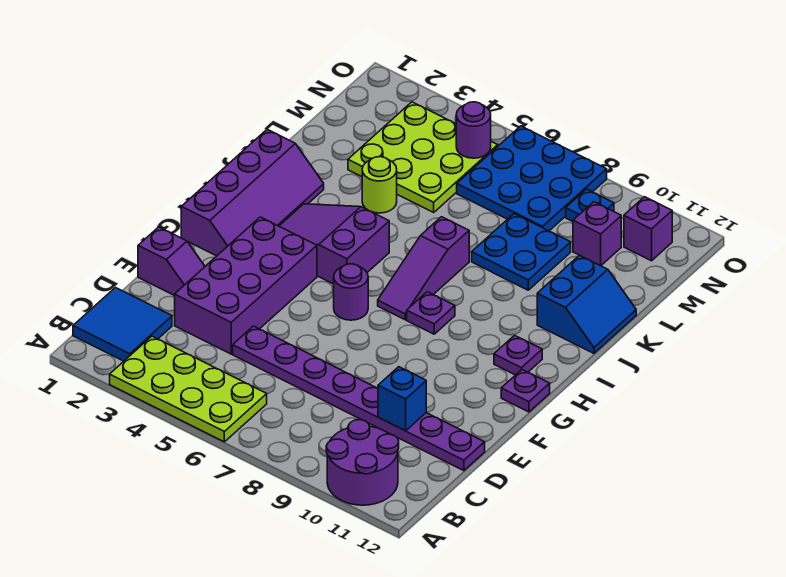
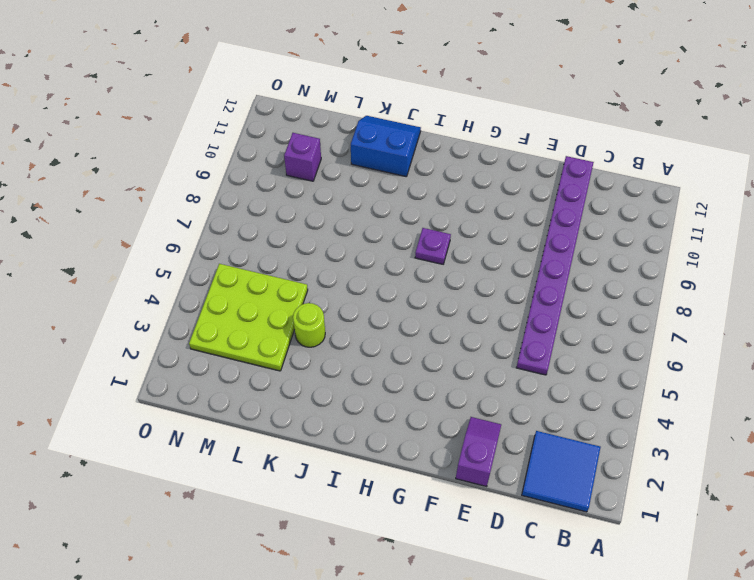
none -> lime 2x4 plate [110,336,267,442]
none -> purple 2x2 round brick [326,420,399,505]
none -> purple 2x4 brick [175,217,317,354]

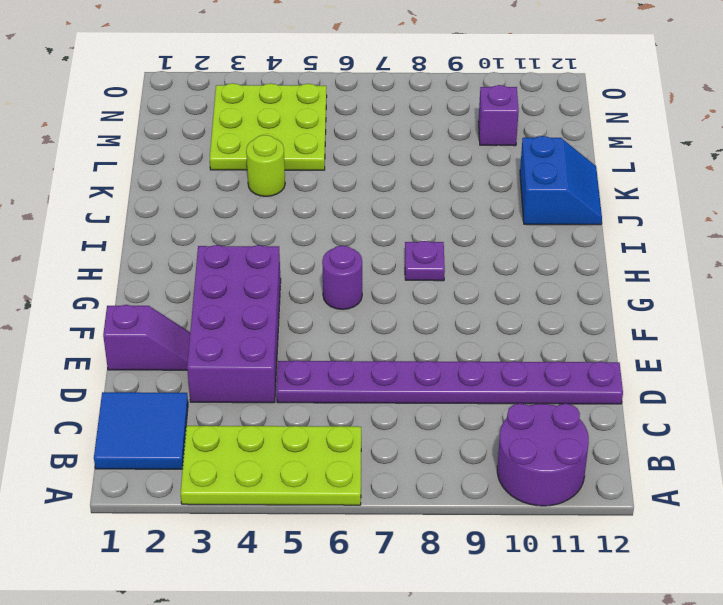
none -> purple 2x4 slope [181,129,324,256]
none -> purple 1x1 plate [501,370,550,412]
none -> purple 2x3 slope [279,204,389,284]

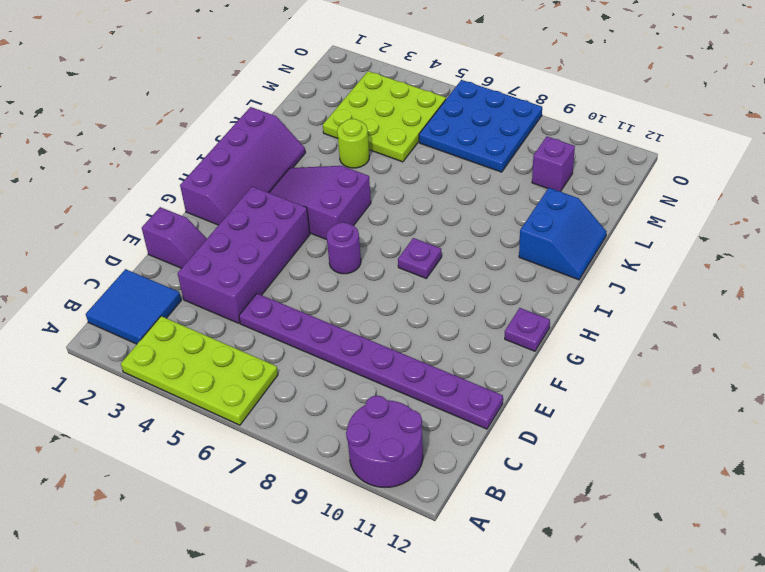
none -> purple 1x3 slope [378,217,469,320]
none -> purple 1x1 plate [494,335,542,375]
none -> blue 2x2 plate [472,214,571,290]

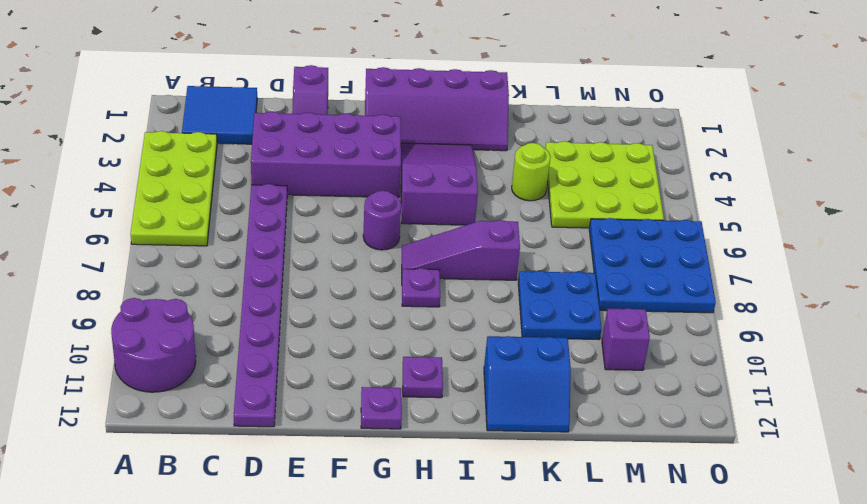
none -> blue 1x1 plate [566,189,614,221]
none -> purple 1x1 brick [624,197,672,261]
none -> blue 1x1 brick [378,367,426,431]

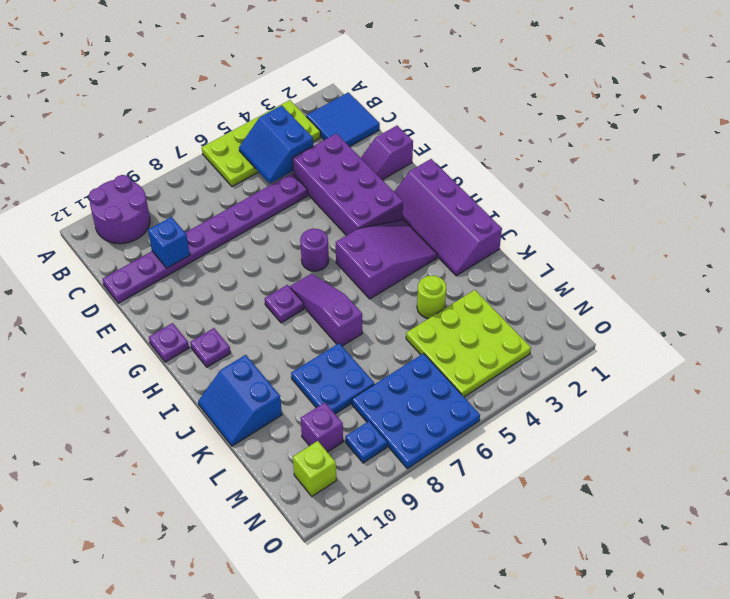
blue 2x2 slope [239,105,313,184] -> none
lime 1x1 brick [293,441,336,496] -> purple 1x1 brick [624,197,672,261]
none -> purple 1x1 round brick [456,102,491,158]

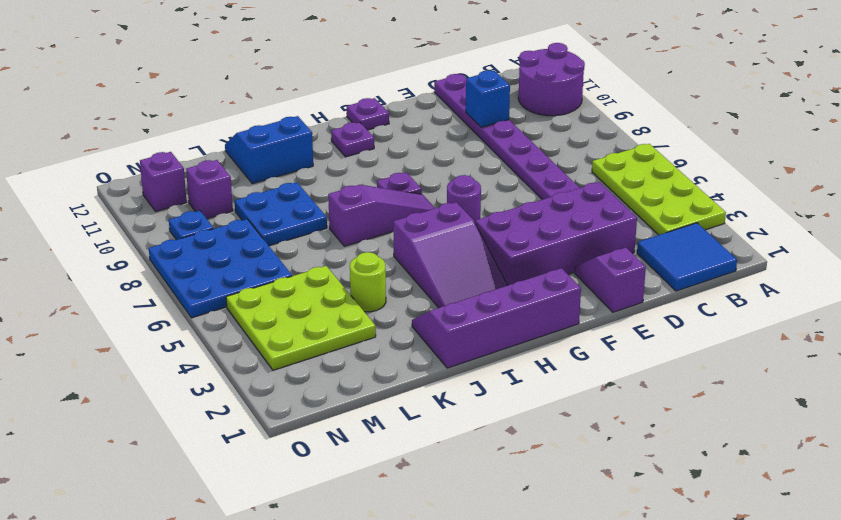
none -> purple 1x1 round brick [456,102,491,158]

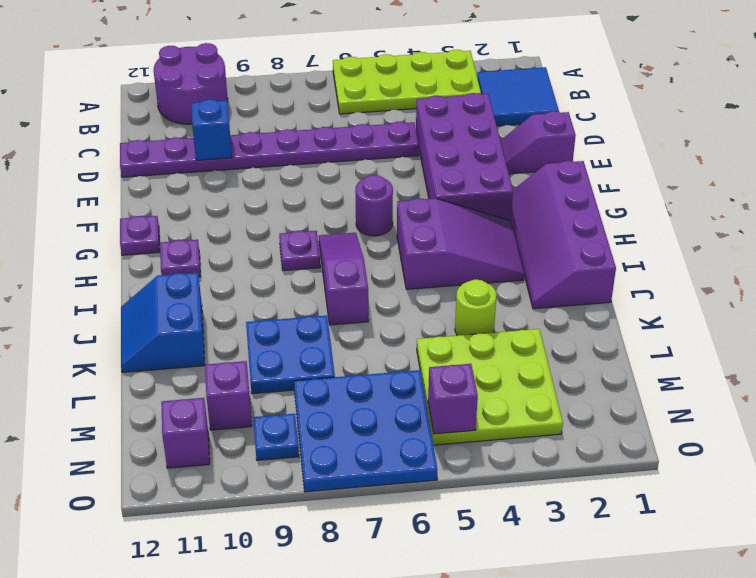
purple 1x1 brick [428,364,478,434] -> purple 1x1 round brick [456,102,491,158]

